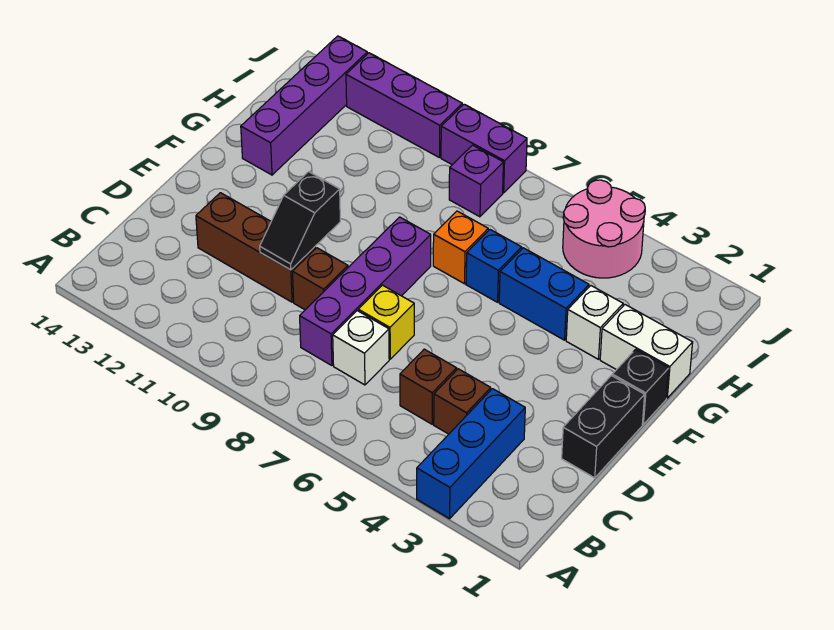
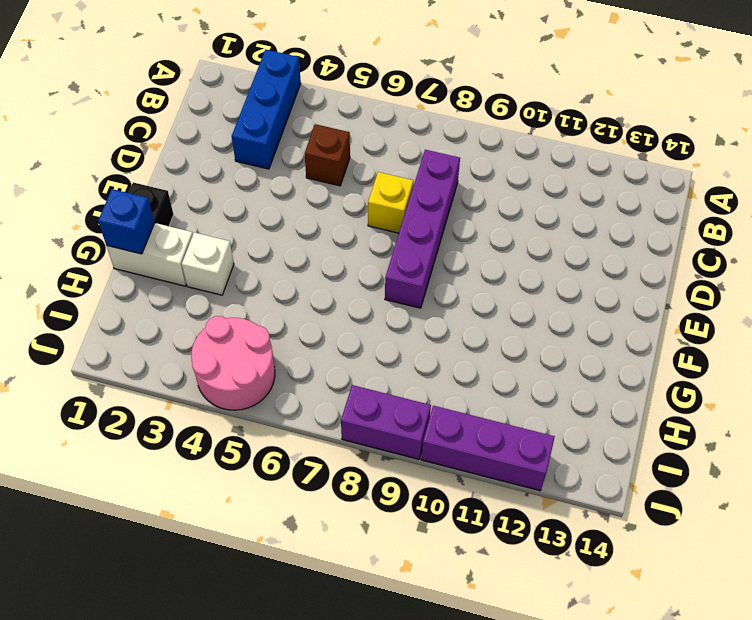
blue 1x1 brick [98,189,155,254] -> blue 1x1 brick moved to [466,230,522,302]
none -> brown 1x1 brick [434,369,491,434]
none -> white 1x1 brick [333,311,389,385]
none -> black 1x2 brick [562,376,645,478]

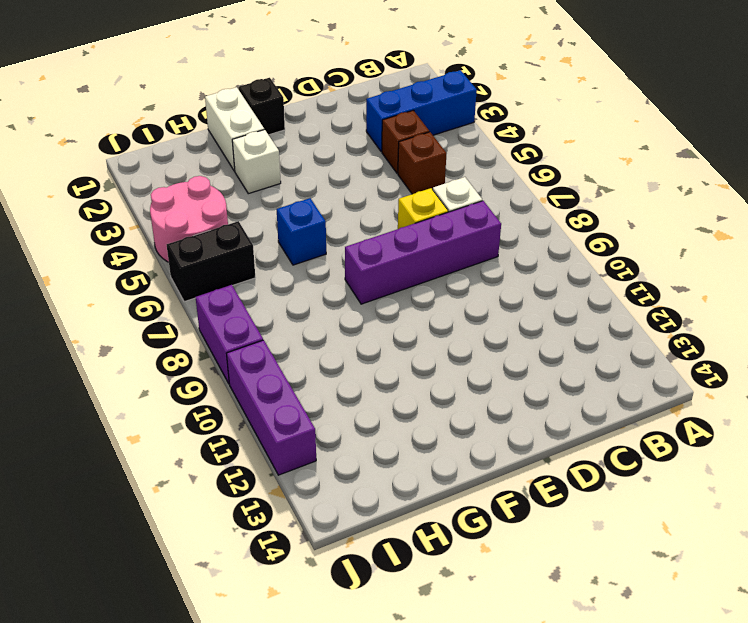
black 1x2 brick [167,221,255,302] -> black 1x2 brick moved to [562,376,645,478]
none -> brown 1x1 brick [293,248,348,310]
none -> brown 1x3 brick [196,193,315,302]
none -> blue 1x2 brick [499,248,589,340]

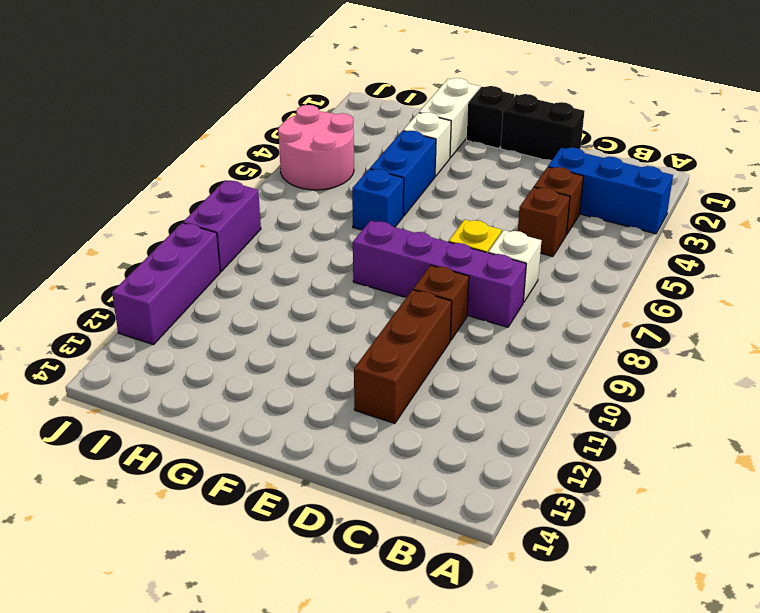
none -> orange 1x1 brick [433,211,488,284]
none -> purple 1x4 brick [241,36,367,175]
none -> purple 1x1 brick [449,145,503,217]

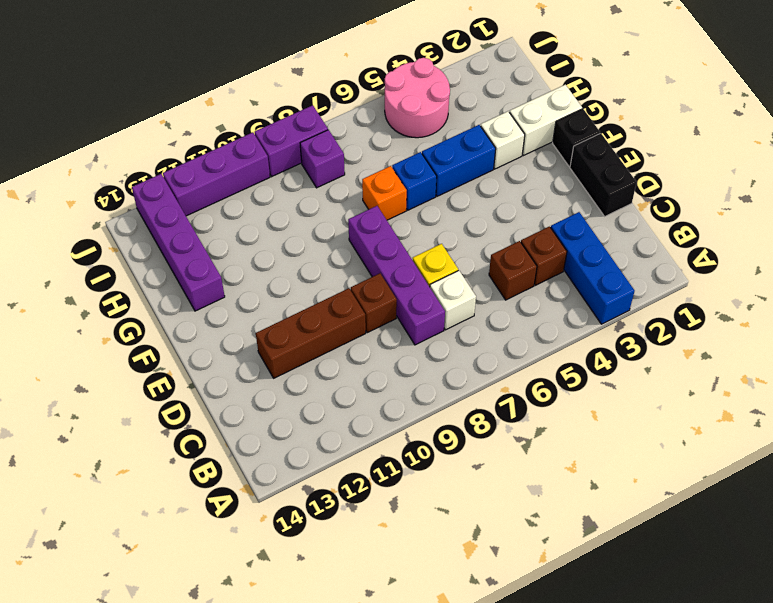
none -> black 1x2 slope [260,172,340,270]

